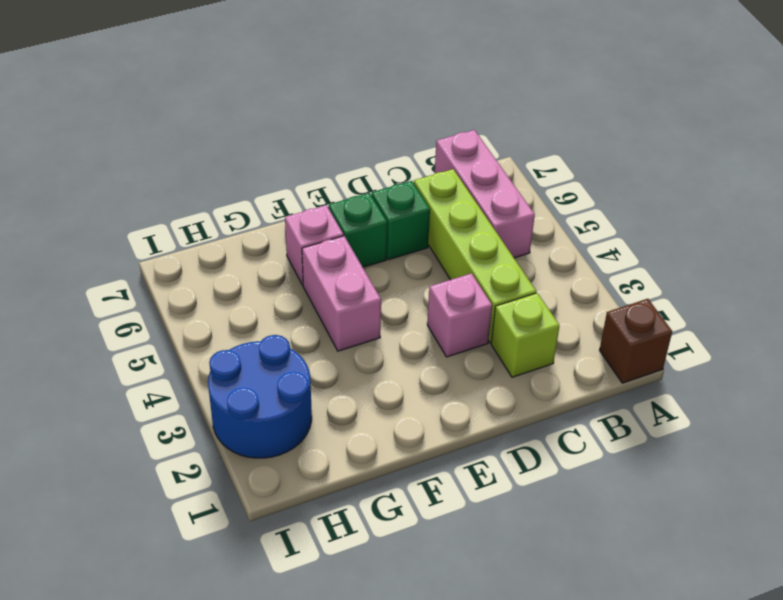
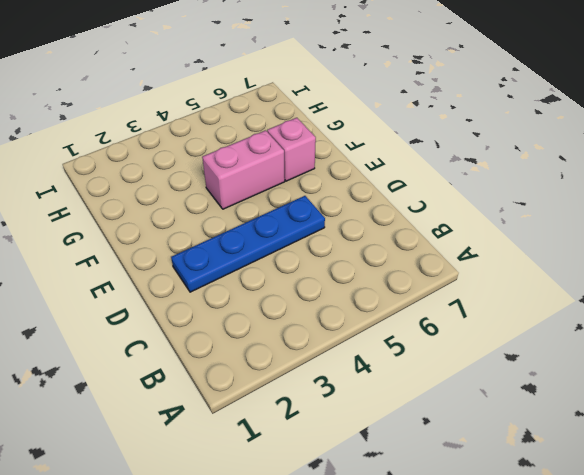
blue 1x4 plate [171,196,325,292] -> pink 1x1 brick [427,273,492,357]
none -> brown 1x1 brick [600,299,672,383]
none -> pink 1x3 brick [435,130,535,258]

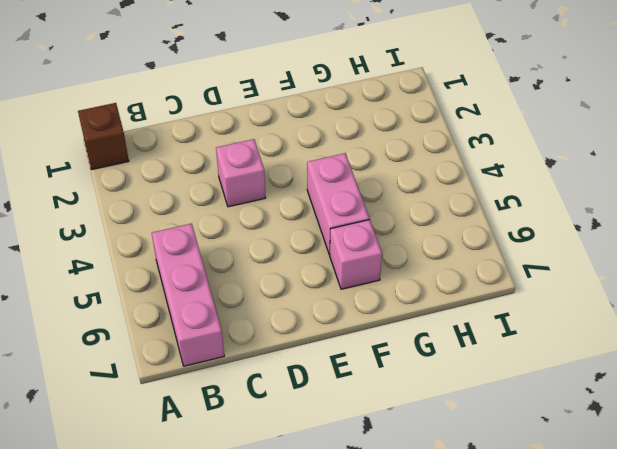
none -> lime 1x1 brick [491,293,560,377]
none -> lime 1x4 brick [414,169,536,343]

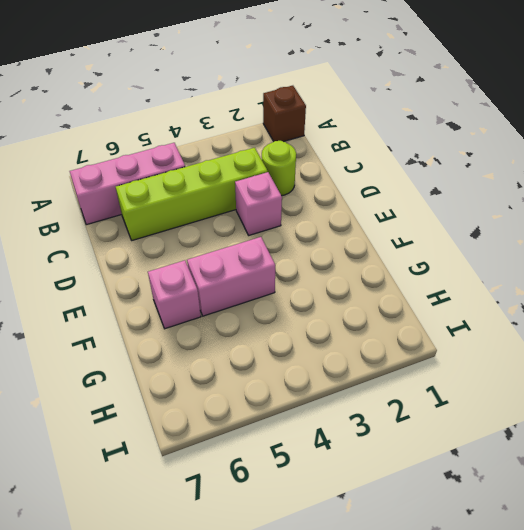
lime 1x1 round brick [262,141,296,196] -> lime 1x1 brick [491,293,560,377]
none -> green 1x1 brick [372,181,430,260]
none -> green 1x1 brick [329,193,387,267]

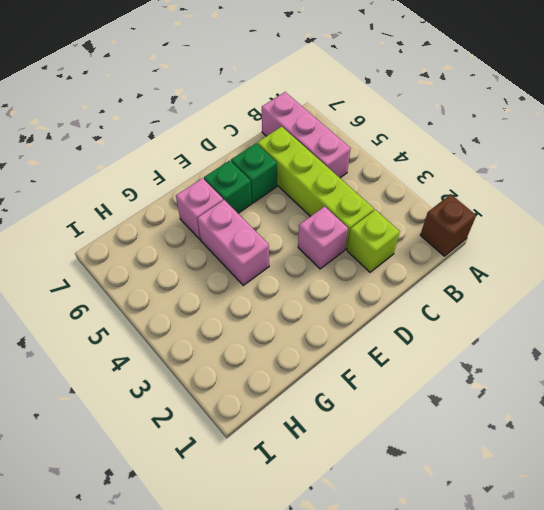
none -> blue 2x2 round brick [208,335,312,458]

